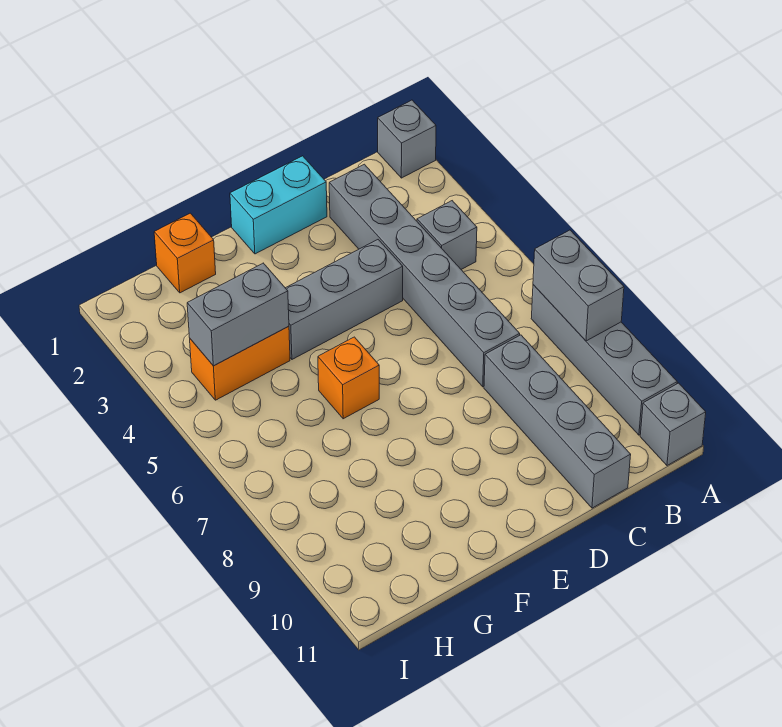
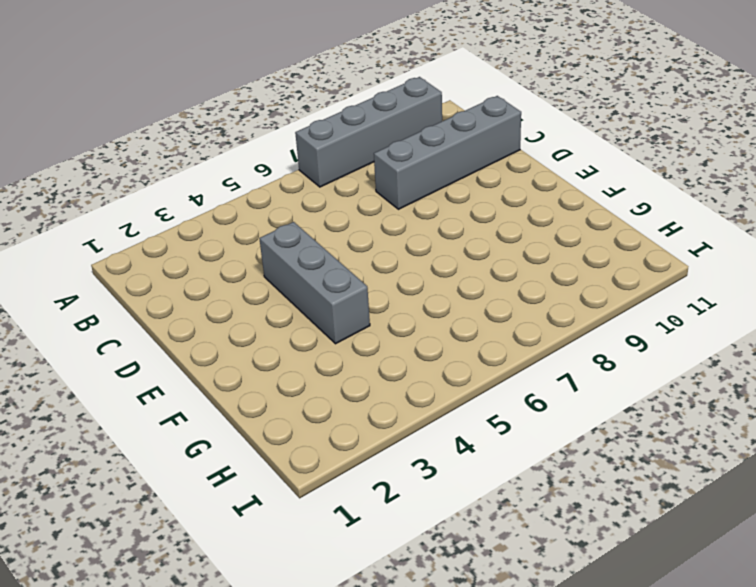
none -> grey 1x1 brick [378,100,436,178]
none -> grey 1x1 brick [640,383,706,465]
none -> grey 1x1 brick [417,201,477,269]

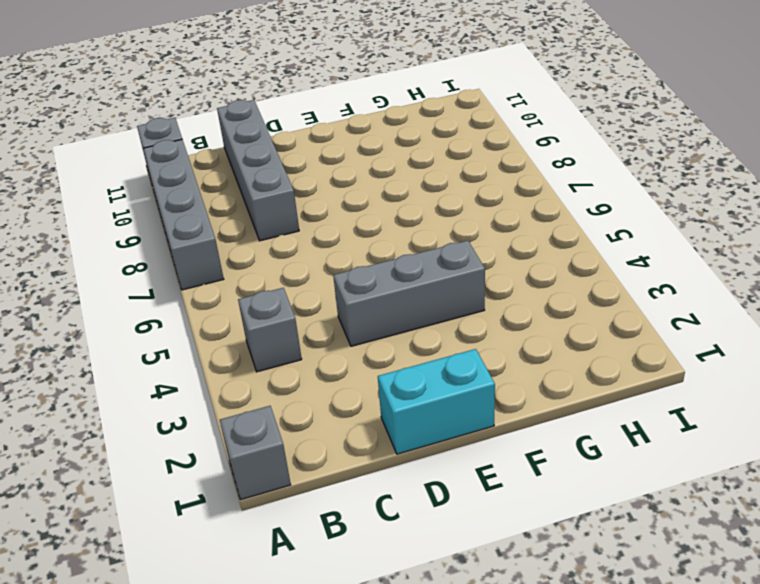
none -> grey 1x6 brick [329,164,520,387]
none -> orange 1x1 brick [318,337,379,419]
none -> orange 1x1 brick [154,213,216,293]

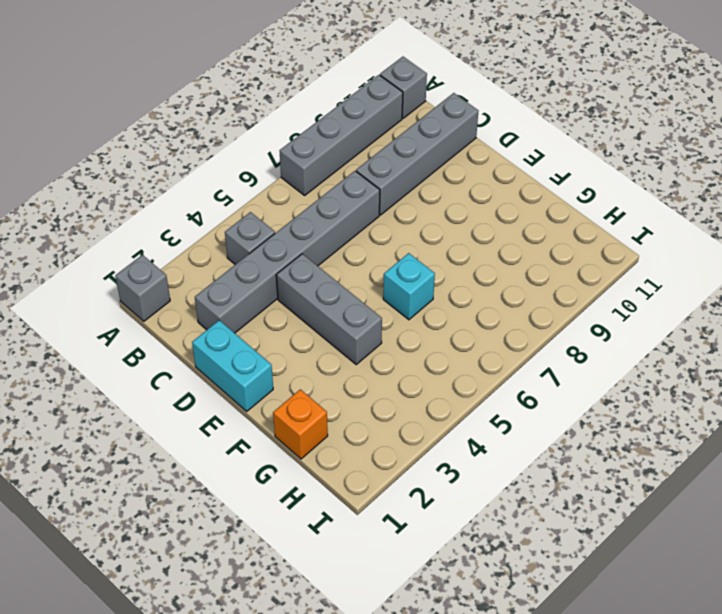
cyan 1x1 brick [383,253,435,320] -> orange 1x1 brick [318,337,379,419]
none -> orange 1x2 brick [190,326,290,400]
none -> grey 1x2 brick [533,230,624,341]
none -> grey 1x2 brick [187,263,289,366]

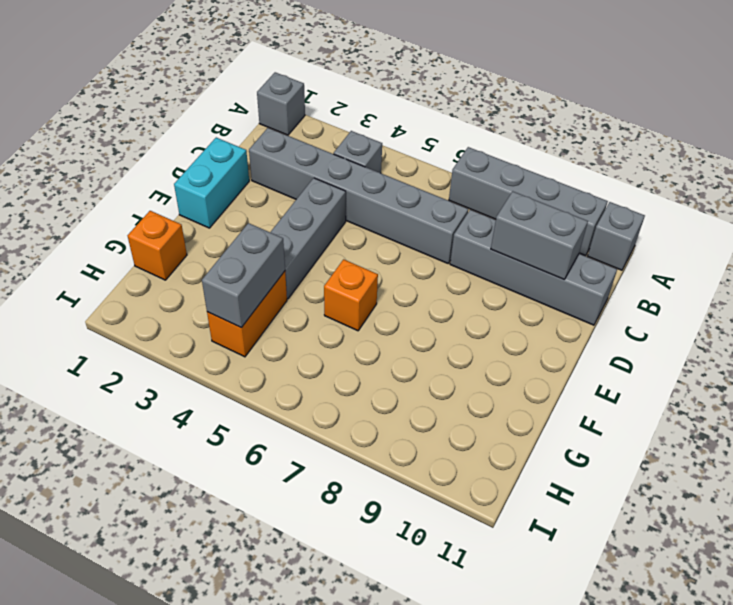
grey 1x2 brick [491,191,588,279] -> grey 1x2 brick moved to [533,230,624,341]

